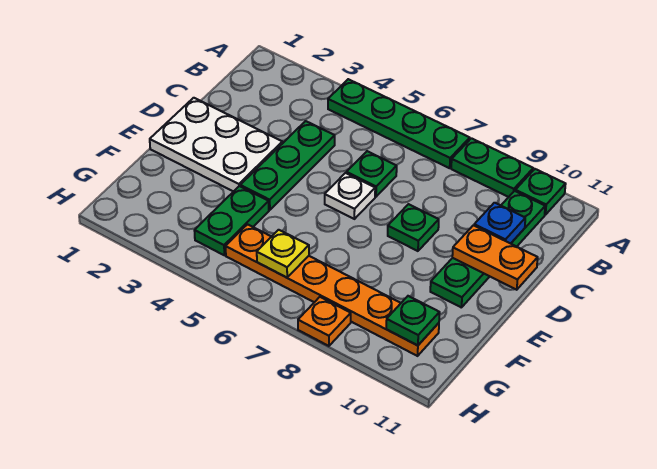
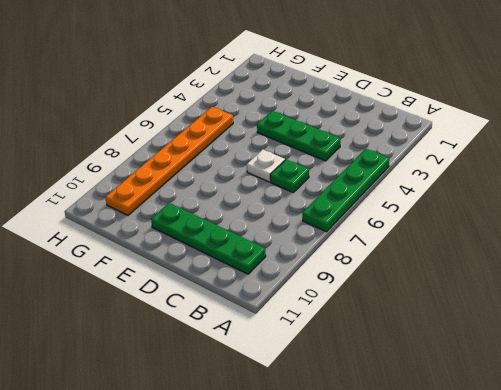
none -> green 1x2 plate [451,138,533,197]
none -> green 1x1 plate [515,169,566,215]
none -> white 2x3 plate [150,98,282,192]

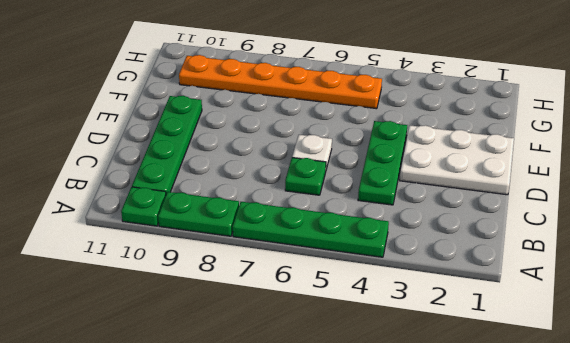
none -> green 1x1 plate [388,204,439,251]
none -> green 1x2 plate [194,186,269,255]
none -> orange 1x1 plate [298,297,351,346]

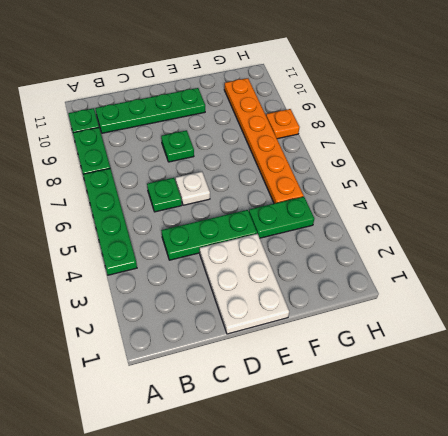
none -> blue 1x1 plate [474,203,525,244]
none -> orange 1x2 plate [452,225,538,290]
none -> yellow 1x1 plate [257,230,309,278]

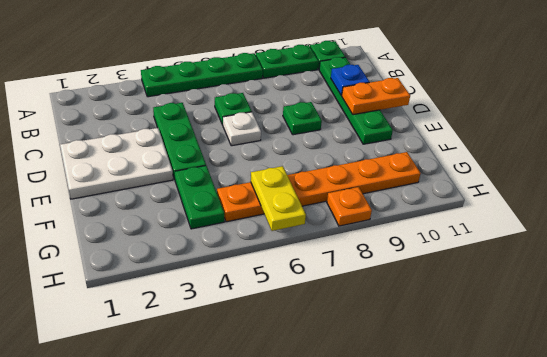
yellow 1x2 plate [251,166,306,231] -> yellow 1x1 plate [257,230,309,278]
none -> green 1x1 plate [386,296,440,346]

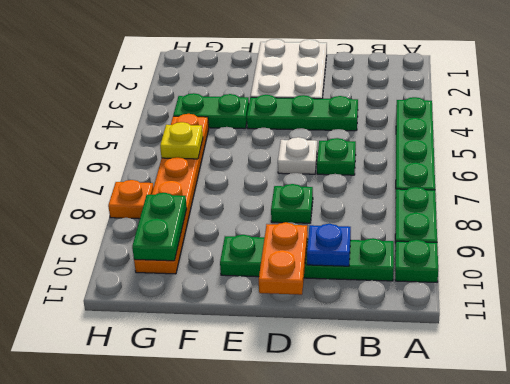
green 1x2 plate [132,193,187,261] -> green 1x1 plate [386,296,440,346]

